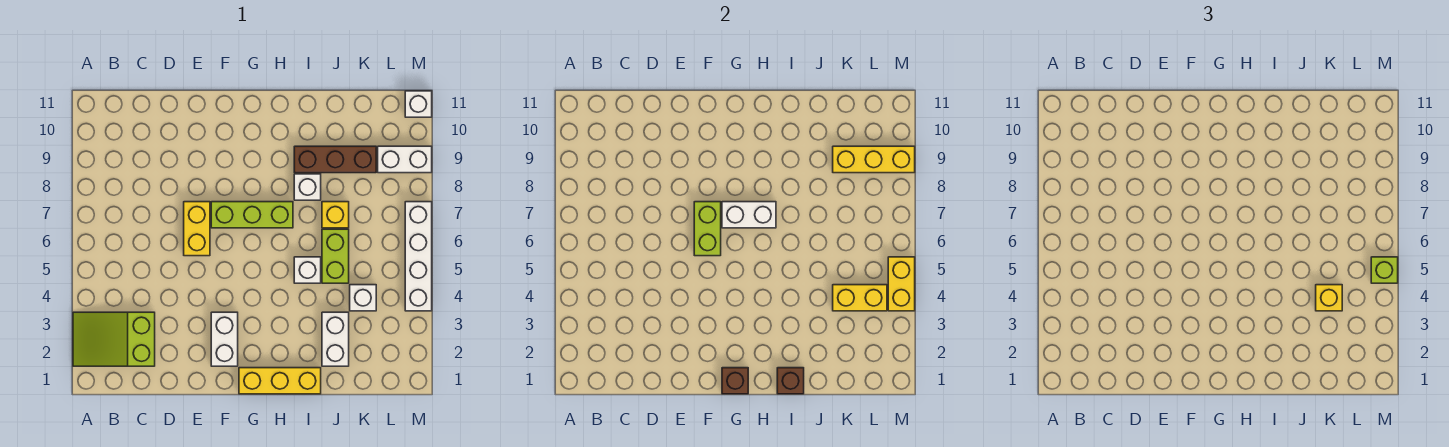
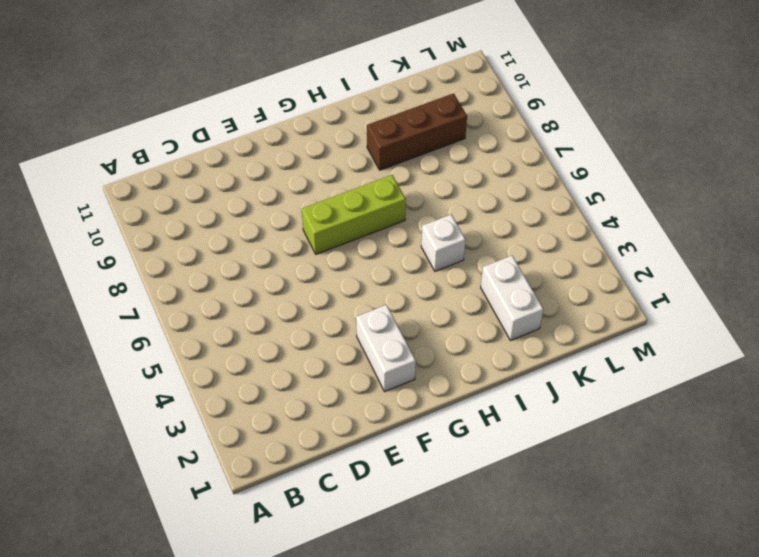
none -> lime 2x3 slope [73,312,155,366]
none -> yellow 1x2 brick [184,202,210,256]
none -> yellow 1x3 brick [239,368,321,394]

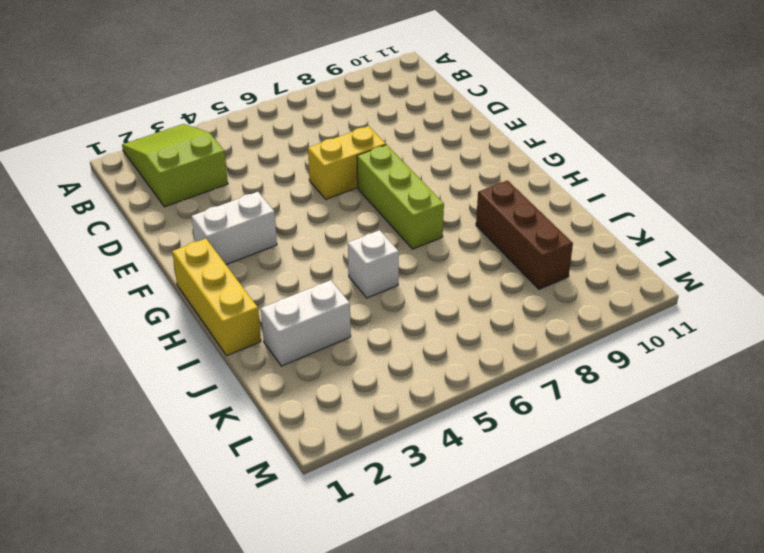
none -> white 1x1 brick [294,174,321,200]
none -> lime 1x2 brick [322,229,349,283]
none -> yellow 1x1 brick [322,202,349,228]

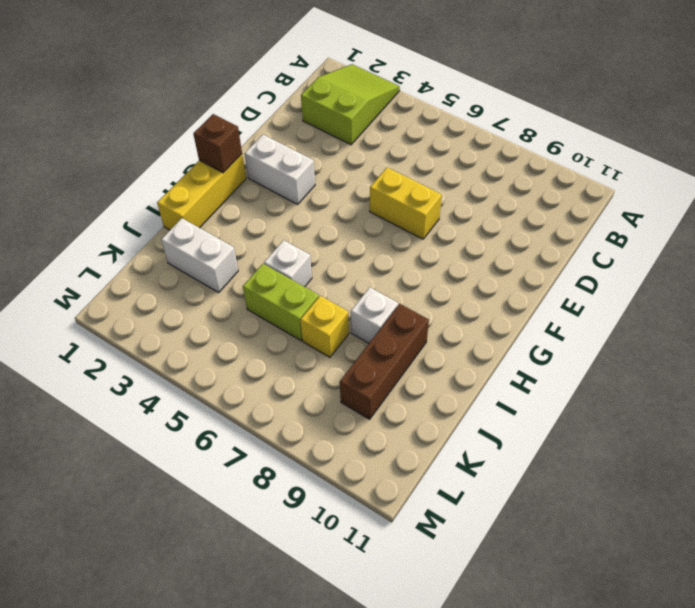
none -> lime 1x3 brick [211,202,293,228]
none -> white 1x1 brick [350,285,376,311]
none -> white 1x2 brick [378,146,432,173]

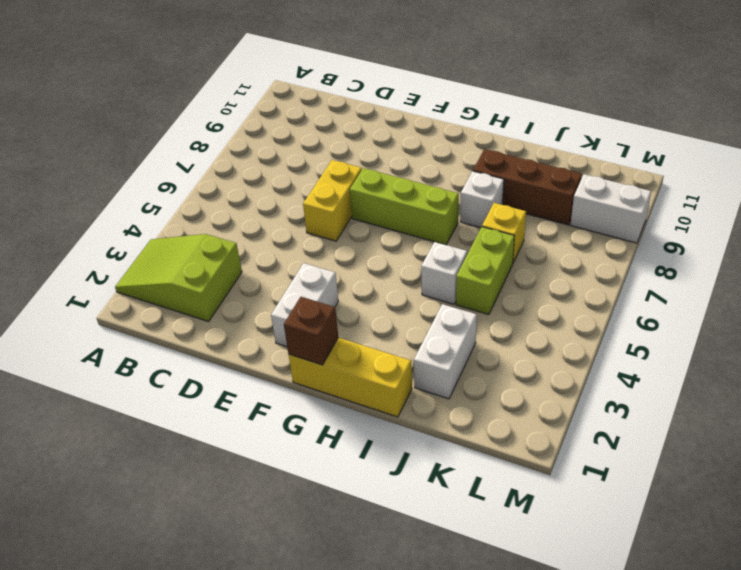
none -> white 1x1 brick [350,285,376,311]
none -> white 1x4 brick [405,202,432,311]
none -> white 1x1 brick [405,91,432,117]

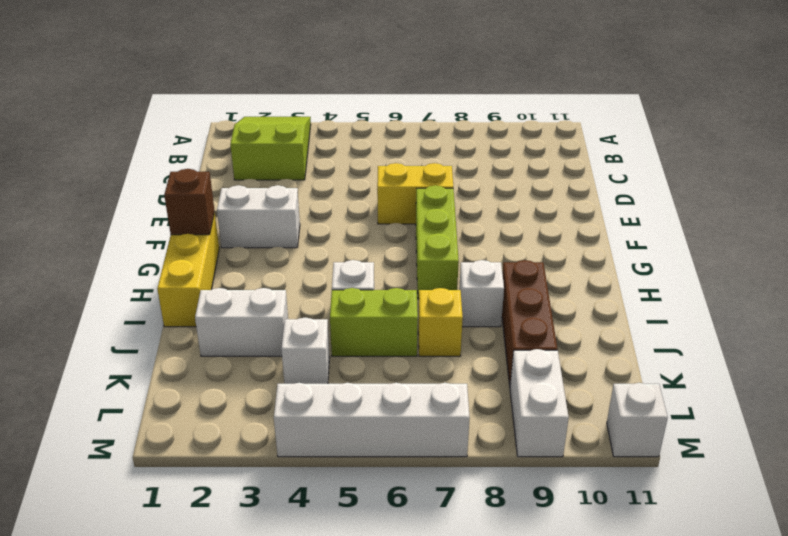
none -> lime 1x2 brick [694,202,721,256]
none -> white 1x2 brick [722,202,776,228]
none -> brown 1x1 brick [777,368,804,394]

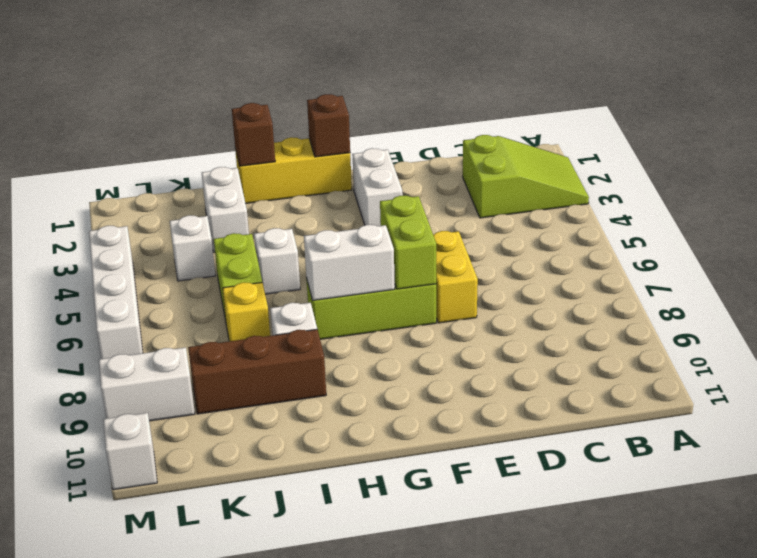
none -> yellow 1x2 brick [833,285,887,311]
none -> yellow 1x3 brick [833,146,915,173]
none -> yellow 1x2 brick [888,257,915,311]

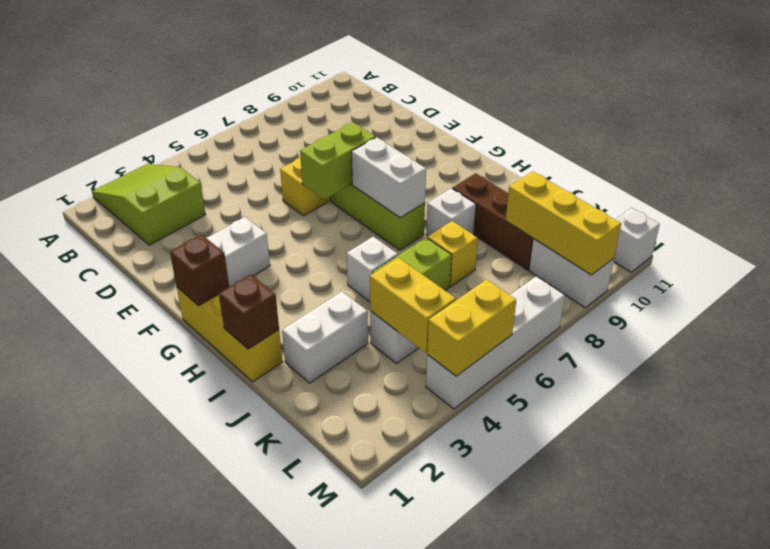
none -> yellow 1x1 brick [1316,285,1342,311]
none -> lime 1x1 brick [1371,257,1398,283]

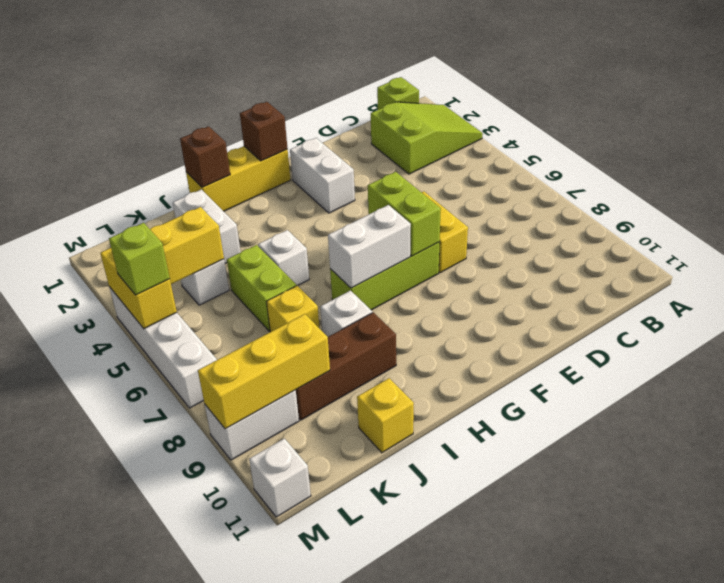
lime 1x1 brick [377,77,419,110] -> none
yellow 1x1 brick [357,378,414,453] -> yellow 1x1 brick moved to [1316,285,1342,311]

